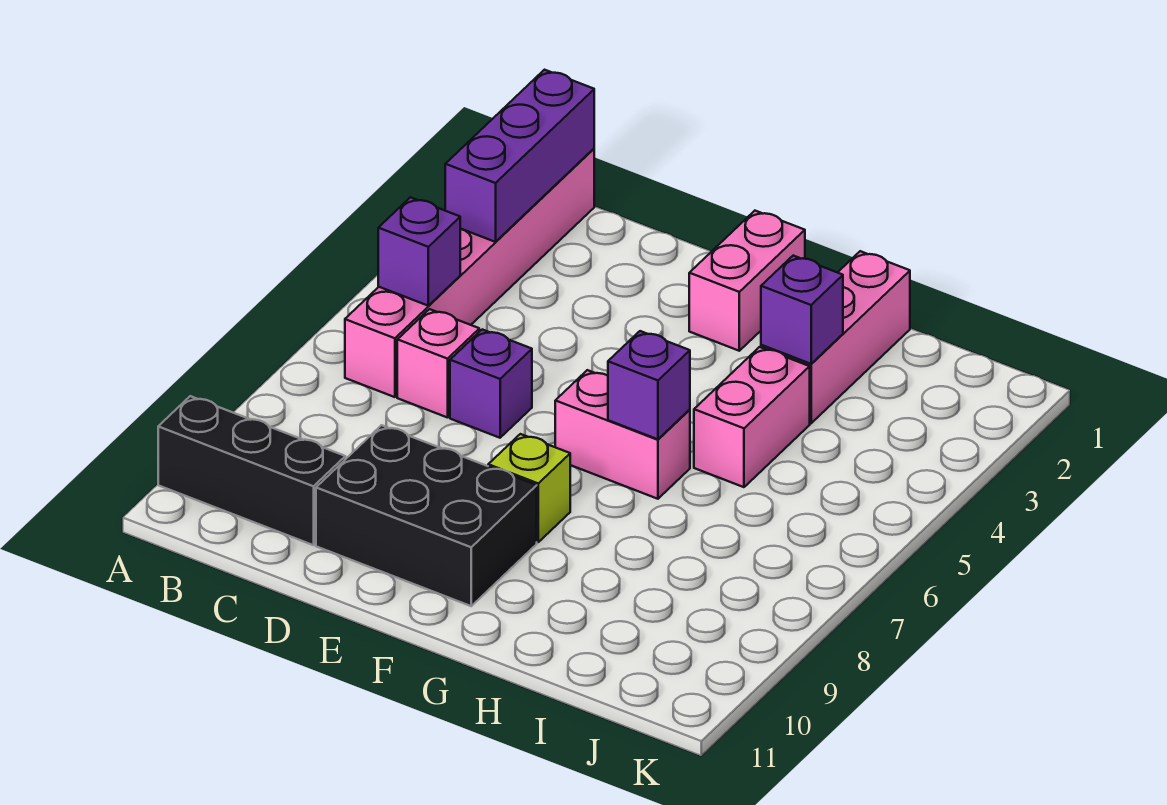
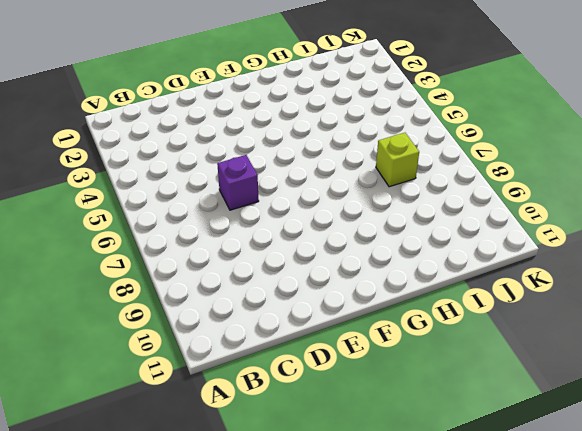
lime 1x1 brick [376,133,419,187] -> lime 1x1 brick moved to [488,434,571,542]
none -> black 1x3 brick [158,396,345,545]
none -> pink 1x6 brick [345,149,594,397]
none -> pink 1x1 brick [397,309,479,418]

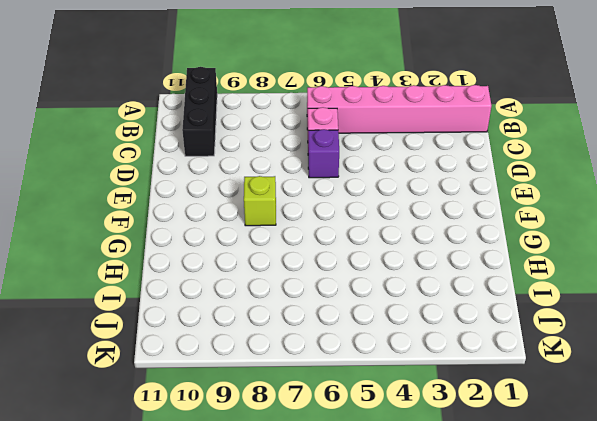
none -> black 2x3 brick [316,425,537,606]
none -> pink 1x2 brick [689,211,805,351]
none -> pink 1x2 brick [555,370,690,499]

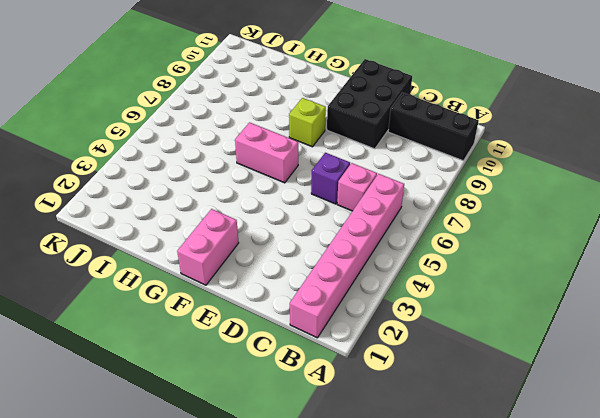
black 2x3 brick [327,59,412,149] -> black 2x3 brick turned to [316,425,537,606]
none -> pink 1x3 brick [761,251,910,423]
none -> pink 1x2 brick [694,347,810,487]
none -> purple 1x3 brick [445,70,594,242]

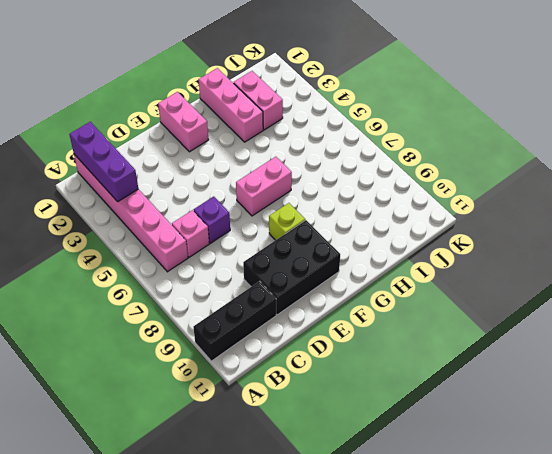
pink 1x2 brick [234,71,283,130] -> pink 1x2 brick moved to [694,347,810,487]
none -> purple 1x1 brick [378,197,460,306]
none -> purple 1x1 brick [608,331,690,439]
none -> purple 1x1 brick [761,256,843,364]

